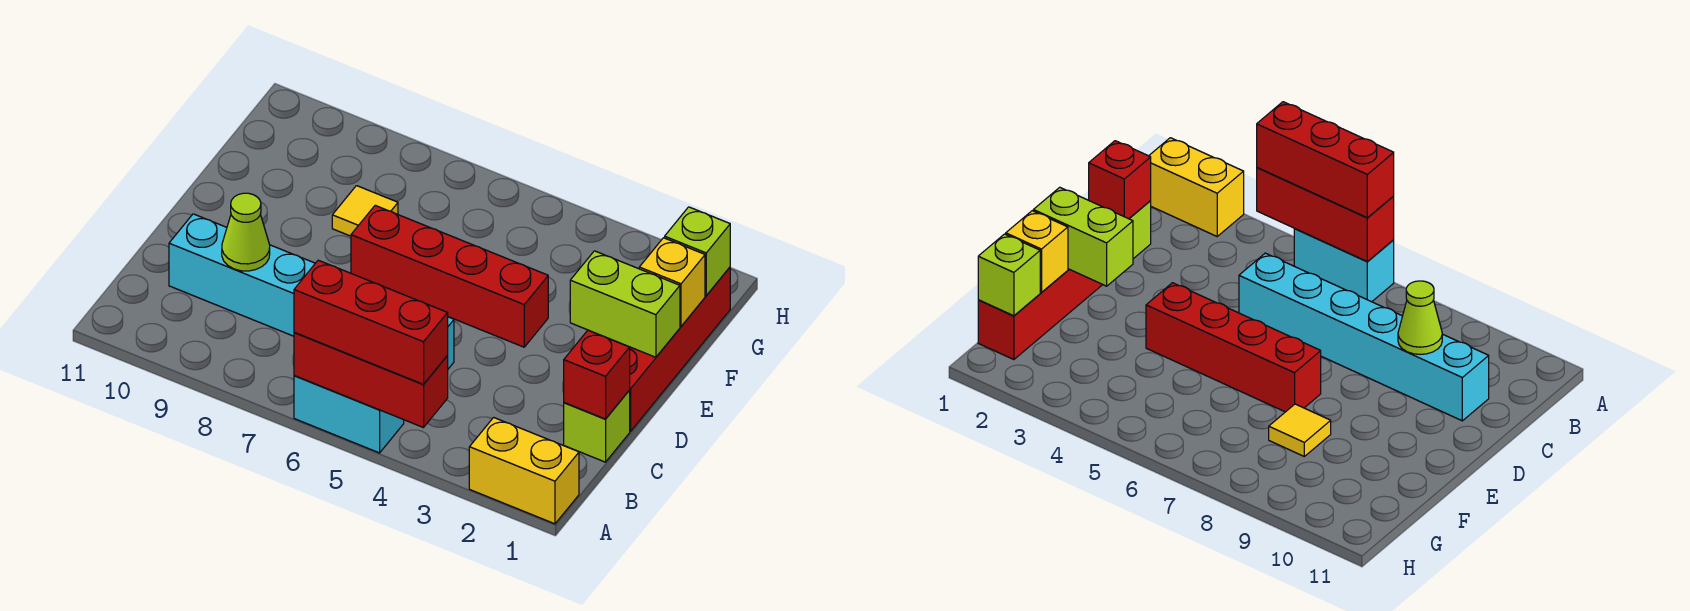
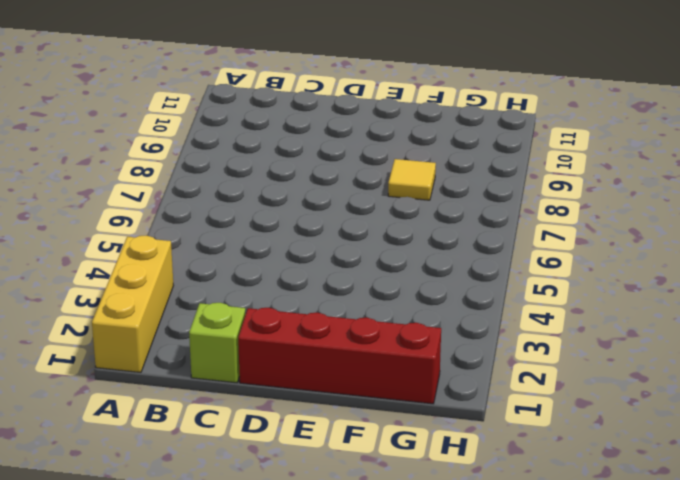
yellow 1x3 brick [92,236,173,372] -> yellow 1x2 brick [469,417,579,524]
none -> cyan 1x2 brick [294,376,404,453]
none -> cyan 1x6 brick [169,214,454,369]
none -> red 1x4 brick [351,205,548,347]

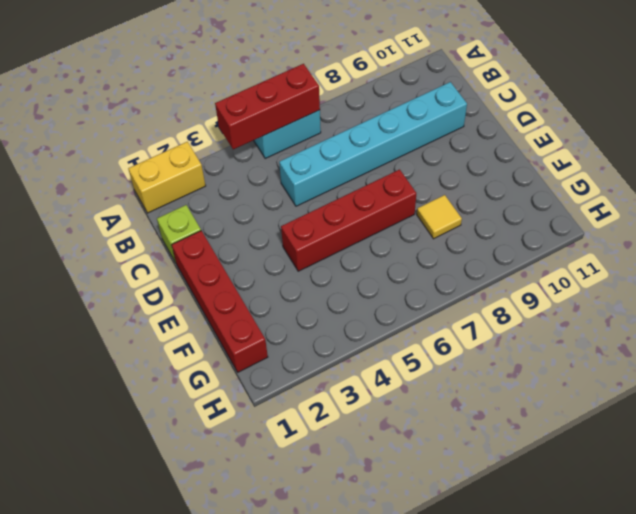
none -> red 1x1 brick [564,330,630,419]
none -> lime 1x1 cone [222,193,270,271]
none -> lime 1x2 brick [570,251,680,357]

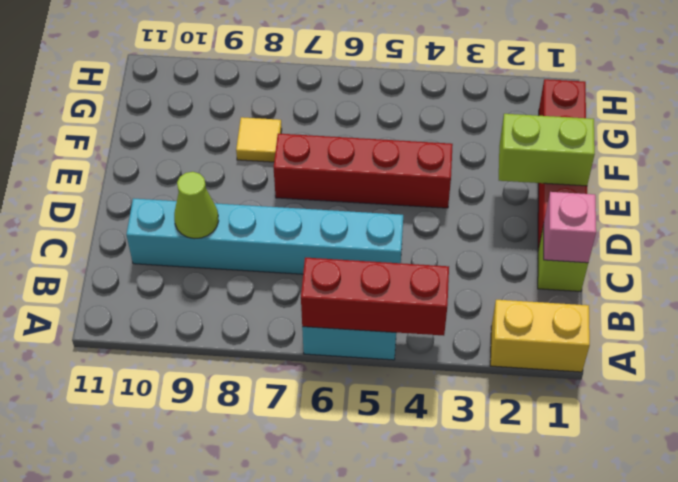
pink 1x1 brick [544,192,596,263] -> red 1x1 brick [564,330,630,419]
none -> yellow 1x1 brick [639,238,705,326]
none -> lime 1x1 brick [665,207,730,295]
none -> red 1x3 brick [294,260,448,384]

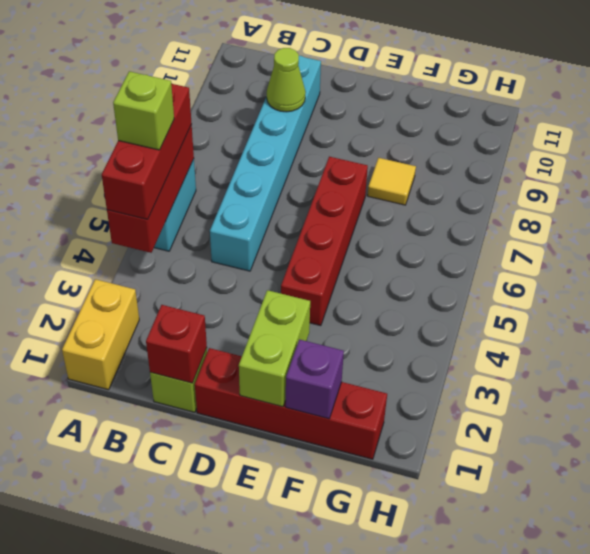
lime 1x1 brick [113,71,174,150] -> lime 1x1 brick moved to [665,207,730,295]
purple 1x1 brick [286,340,344,419] -> yellow 1x1 brick [639,238,705,326]

